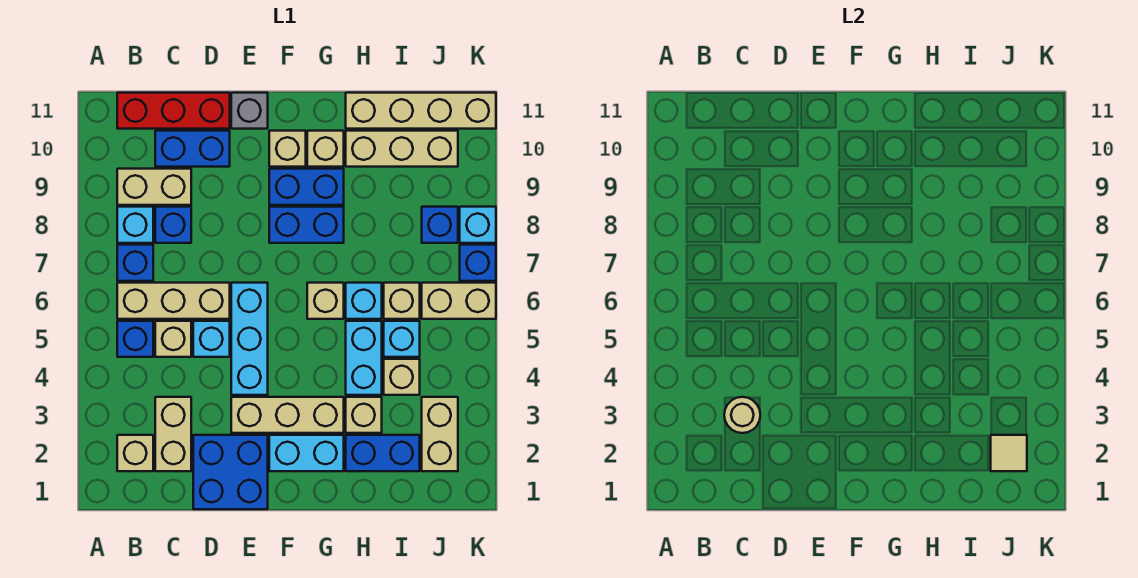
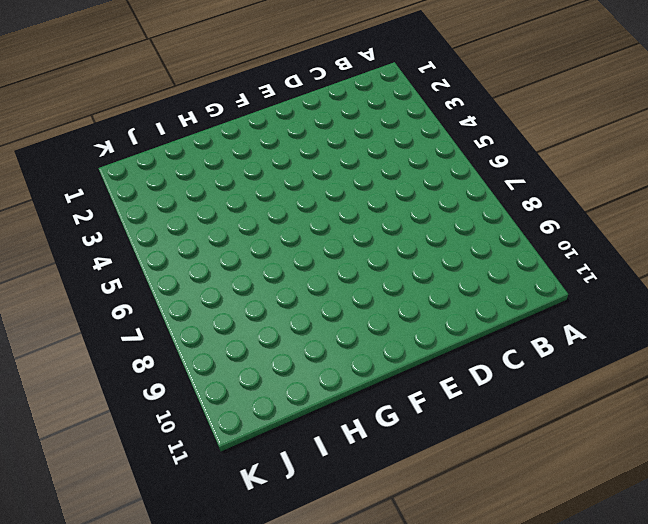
none -> tan 1x1 brick [117,435,153,471]
none -> blue 1x1 brick [117,321,153,357]
none -> tan 1x3 brick [117,283,230,319]
none -> blue 1x1 brick [117,245,153,281]

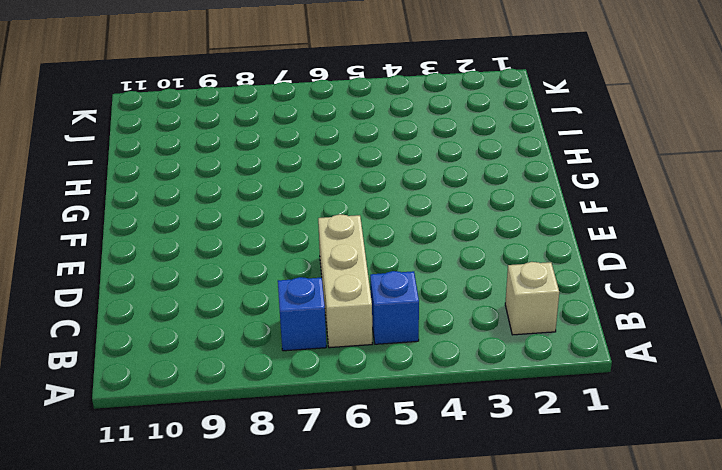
none -> cyan 1x1 brick [117,207,153,243]
none -> tan 1x2 brick [117,169,191,205]
none -> red 1x3 brick [117,93,230,129]
none -> tan 1x2 brick [155,397,191,471]

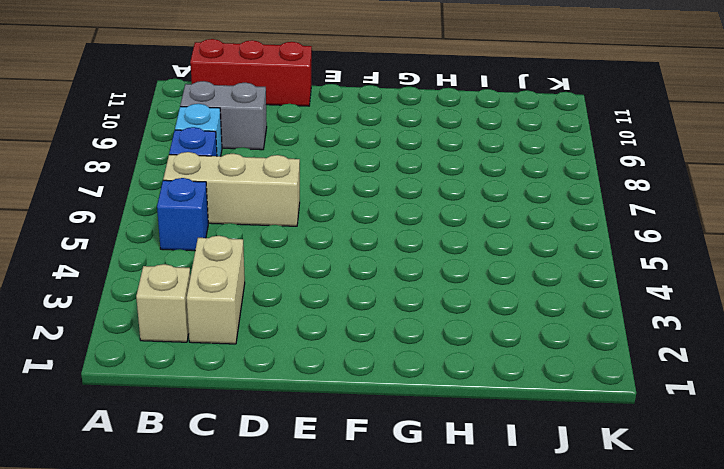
grey 1x2 brick [180,81,267,150] -> tan 1x2 brick [117,169,191,205]
none -> tan 1x1 brick [155,321,191,357]
none -> blue 1x1 brick [155,207,191,243]
none -> blue 1x2 brick [155,131,230,167]
none -> blue 2x2 brick [193,435,268,509]

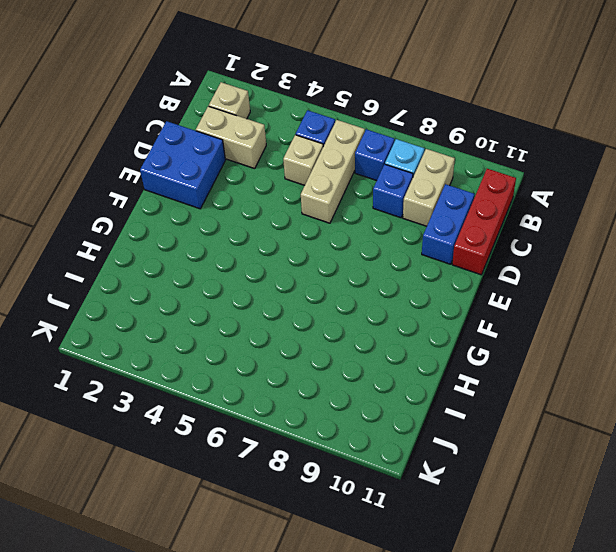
none -> cyan 1x1 brick [193,321,230,357]
none -> tan 1x3 brick [231,397,344,433]
none -> cyan 1x3 brick [231,283,268,395]
none -> grey 1x1 brick [231,93,268,129]

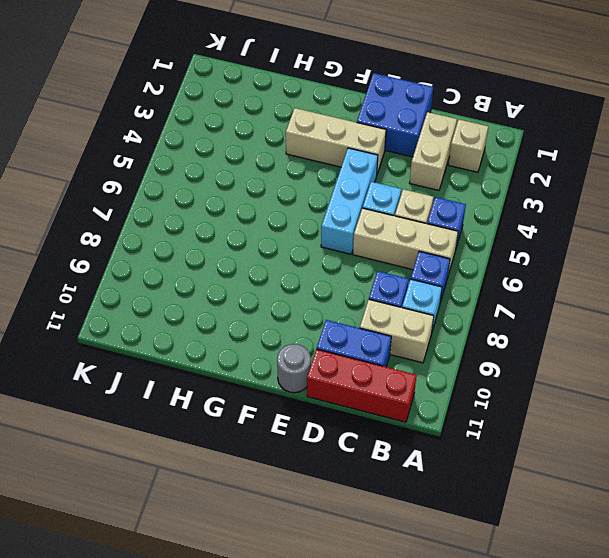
grey 1x1 round brick [277,344,311,393] -> grey 1x1 brick [231,93,268,129]
none -> cyan 1x2 brick [269,435,344,471]
none -> blue 1x2 brick [269,207,344,243]
none -> blue 1x2 brick [269,169,344,205]
none -> tan 1x1 brick [269,131,306,167]

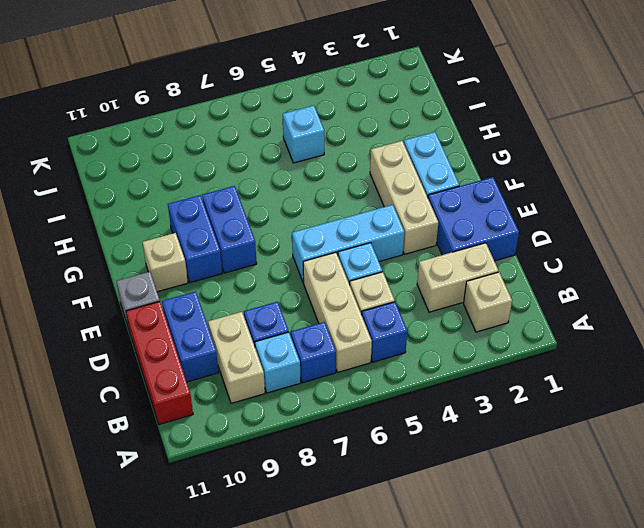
none -> tan 1x1 brick [307,283,344,319]
none -> tan 1x1 brick [307,131,344,167]
none -> blue 1x2 brick [346,435,420,471]
none -> tan 1x1 brick [346,397,382,433]

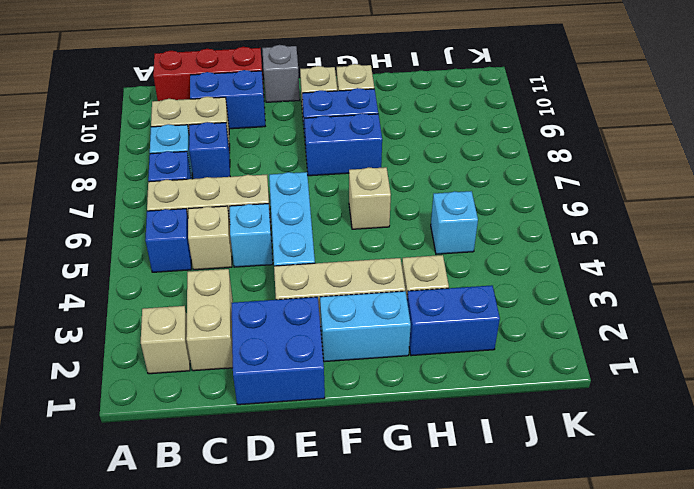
none -> cyan 1x2 brick [346,321,382,395]
none -> cyan 1x1 brick [346,283,382,319]
none -> tan 1x3 brick [346,131,458,167]
none -> tan 1x4 brick [346,93,496,129]

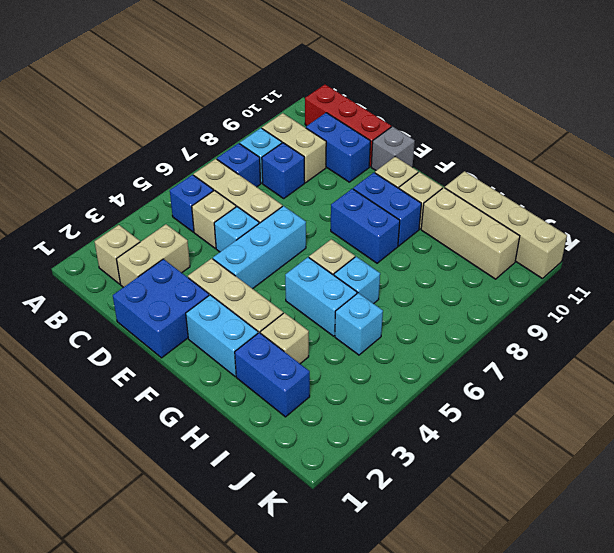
cyan 1x2 brick [285,257,357,336] -> cyan 1x2 brick turned to [346,321,382,395]
none -> tan 1x1 brick [384,359,420,395]
none -> tan 1x1 brick [384,283,420,319]
none -> tan 1x2 brick [422,397,458,471]
none -> tan 1x2 brick [422,283,496,319]

